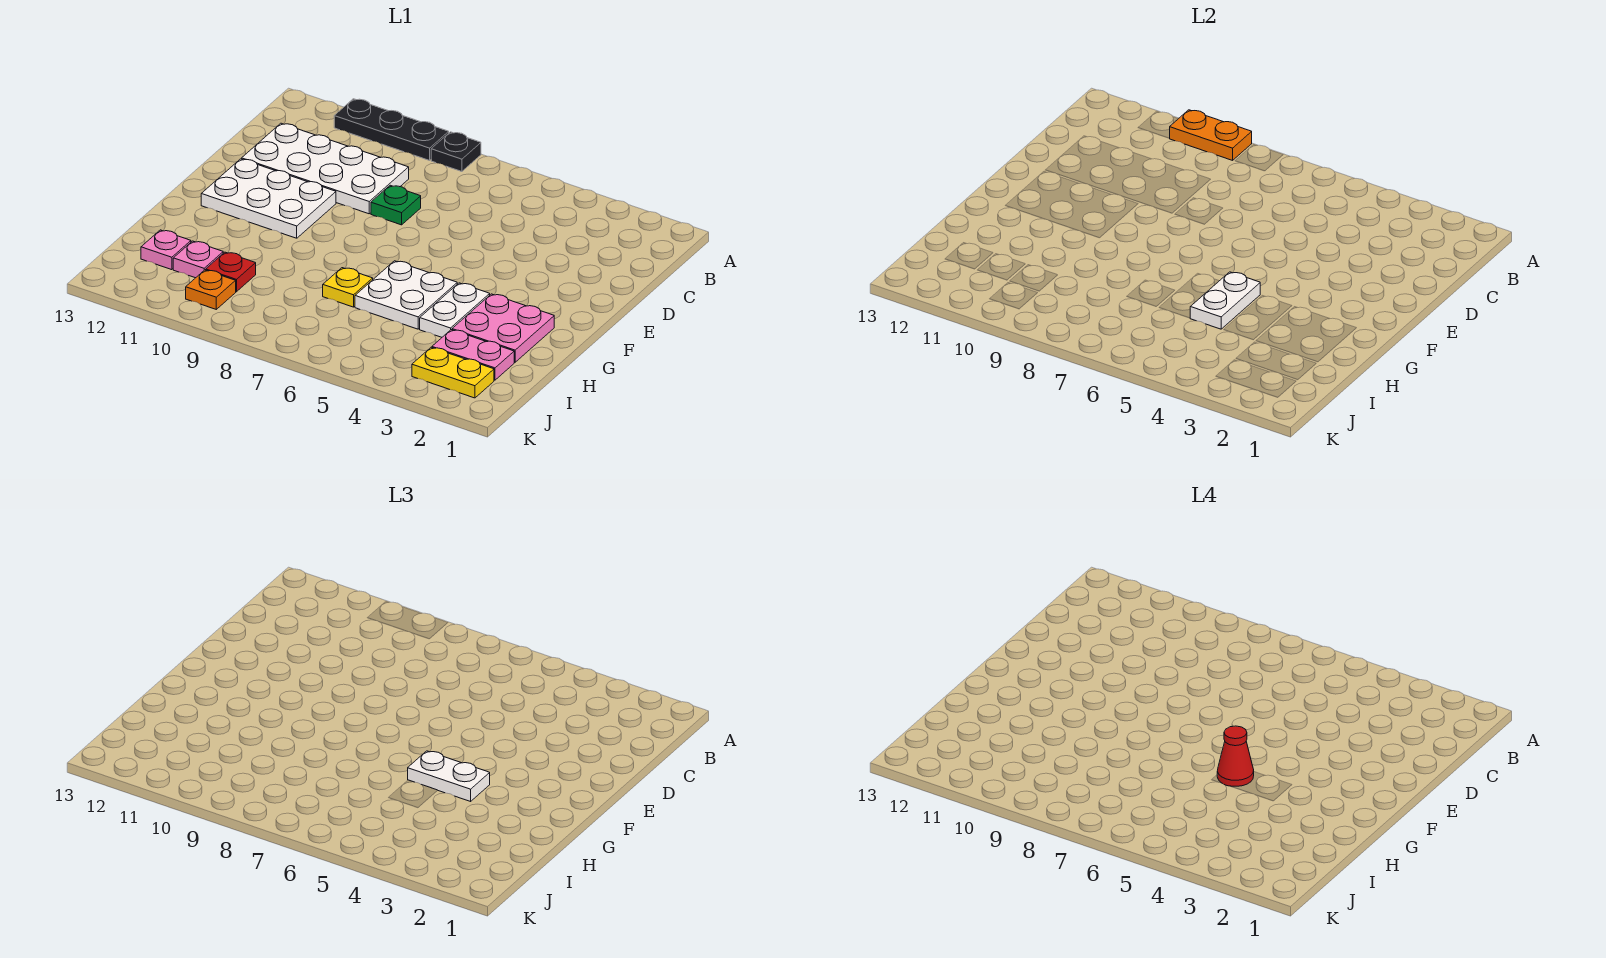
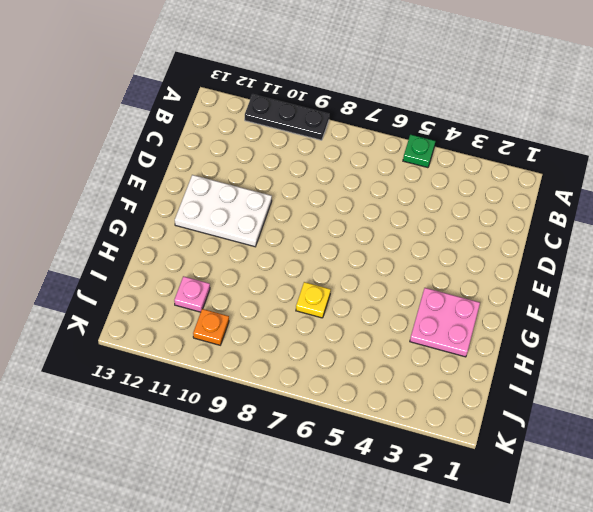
green 1x1 plate [403,134,435,168] -> green 1x1 plate moved to [371,185,421,225]
none -> black 1x1 plate [431,132,481,172]
none -> white 2x4 plate [242,123,409,214]
none -> white 1x2 plate [420,283,490,337]

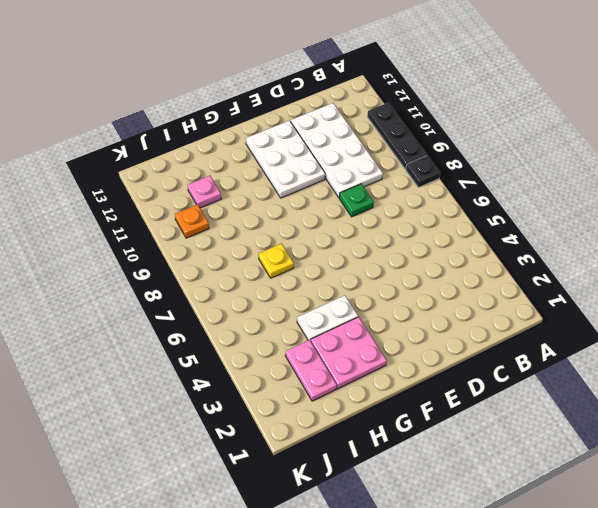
none -> white 2x2 plate [355,261,457,329]
none -> red 1x1 plate [206,252,256,292]
none -> pink 1x1 plate [141,230,191,270]

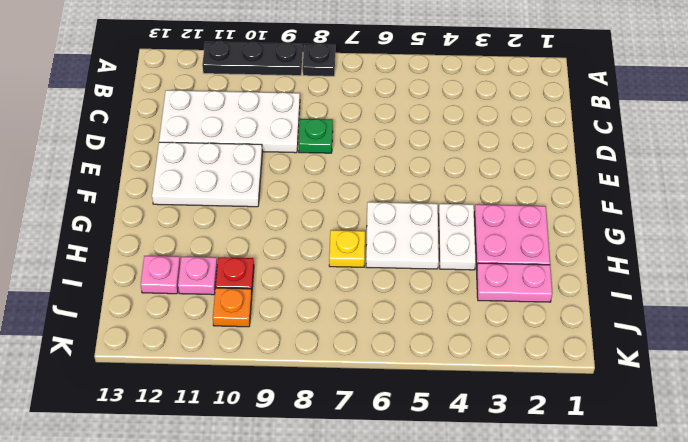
none -> yellow 1x2 plate [412,347,494,398]
none -> orange 1x2 plate [1169,110,1252,160]
none -> white 1x2 plate [1190,272,1260,329]

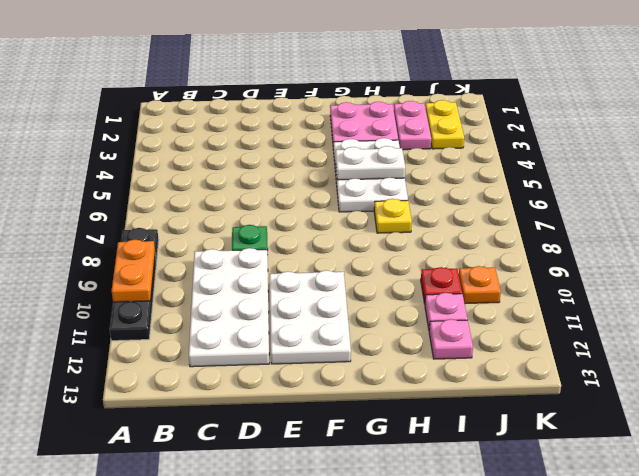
none -> white 1x2 plate [408,751,490,801]
none -> red 1x1 cone [1217,726,1254,786]

